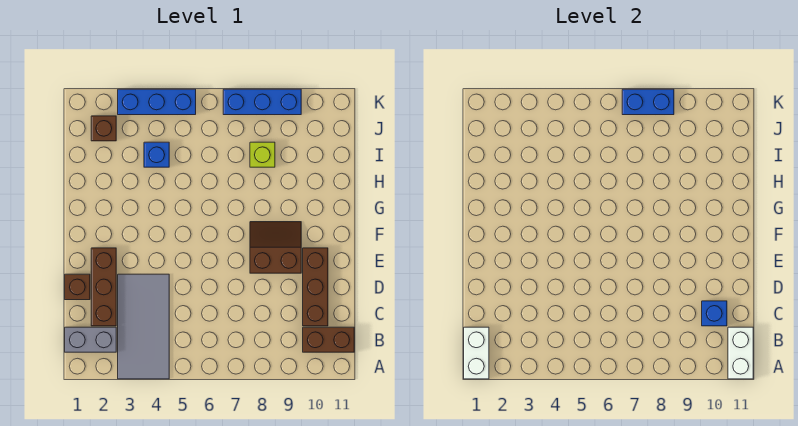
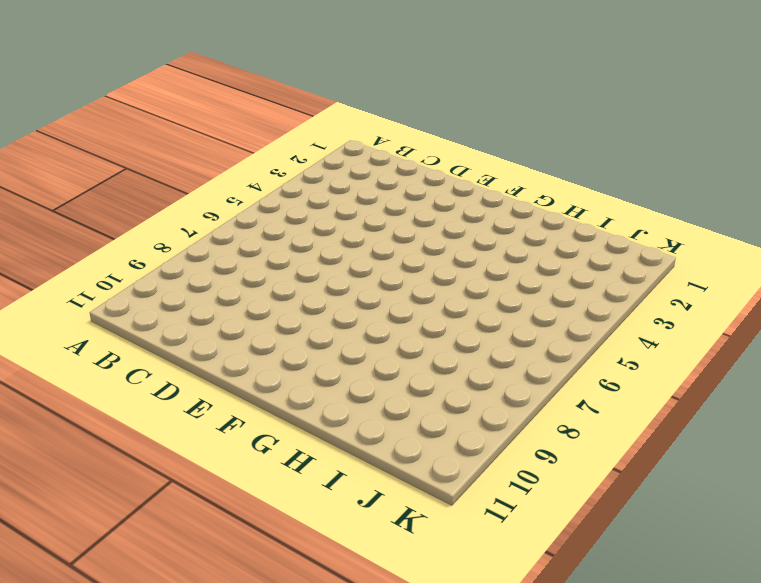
none -> grey 2x4 tile [118,274,169,379]
none -> grey 1x2 brick [65,327,116,352]
none -> brown 1x2 brick [303,327,354,352]

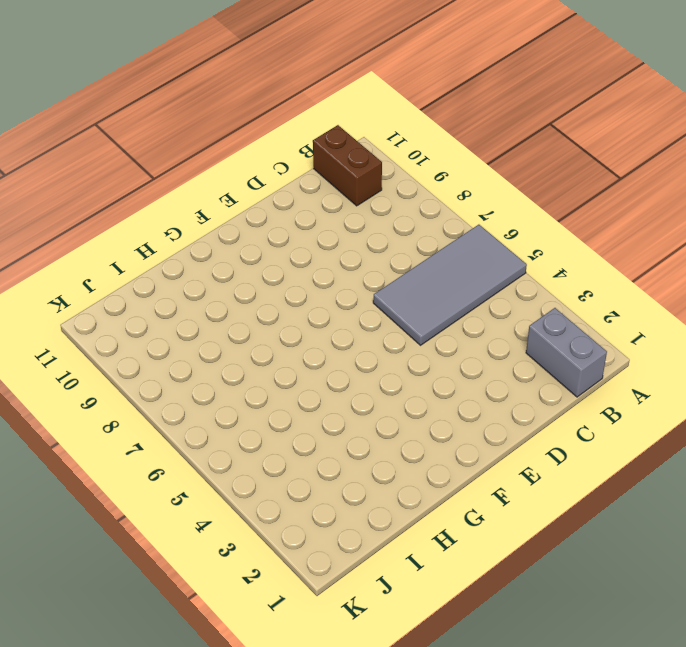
grey 2x4 tile [373,225,527,345] -> grey 2x4 tile moved to [118,274,169,379]
none -> brown 1x3 brick [91,248,116,326]
none -> brown 1x3 brick [303,248,328,326]
none -> brown 1x1 brick [65,274,90,300]

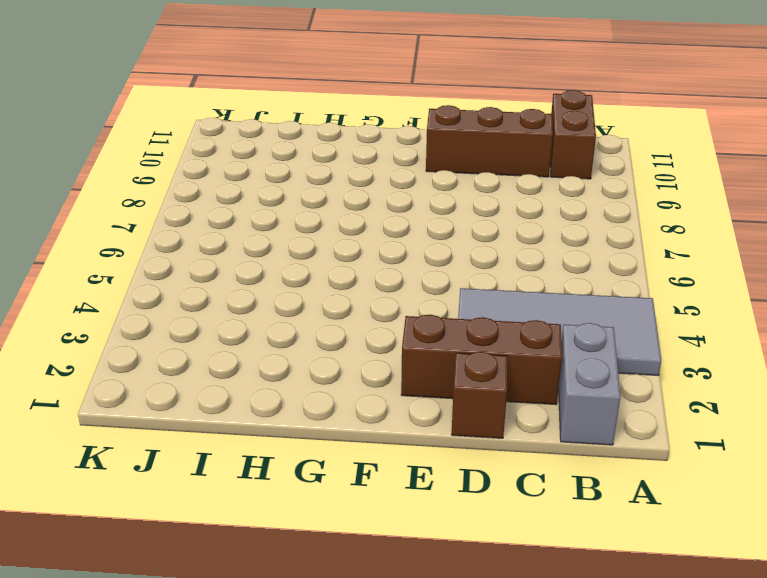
none -> brown 2x2 slope [250,222,301,273]
none -> blue 1x1 brick [144,142,169,167]
none -> lime 1x1 brick [250,142,275,167]

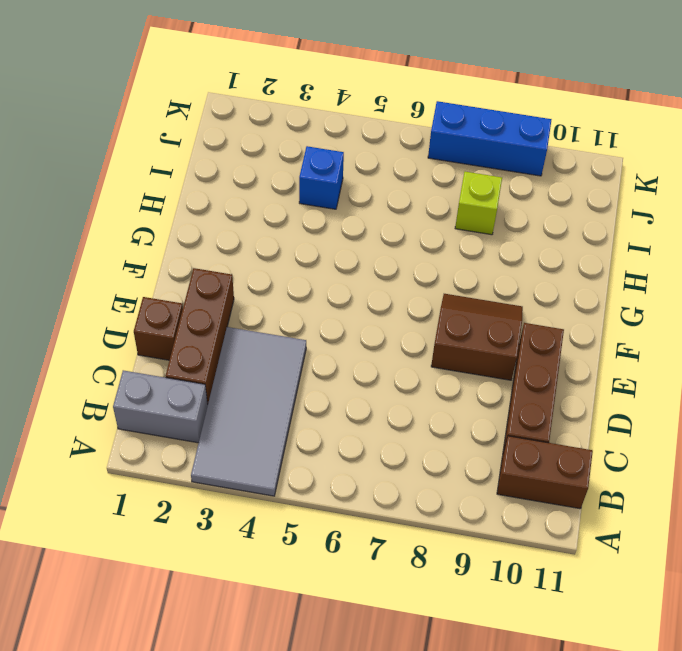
none -> brown 1x1 brick [91,116,116,141]
none -> blue 1x3 brick [118,89,196,115]
none -> white 1x2 brick [464,327,489,379]

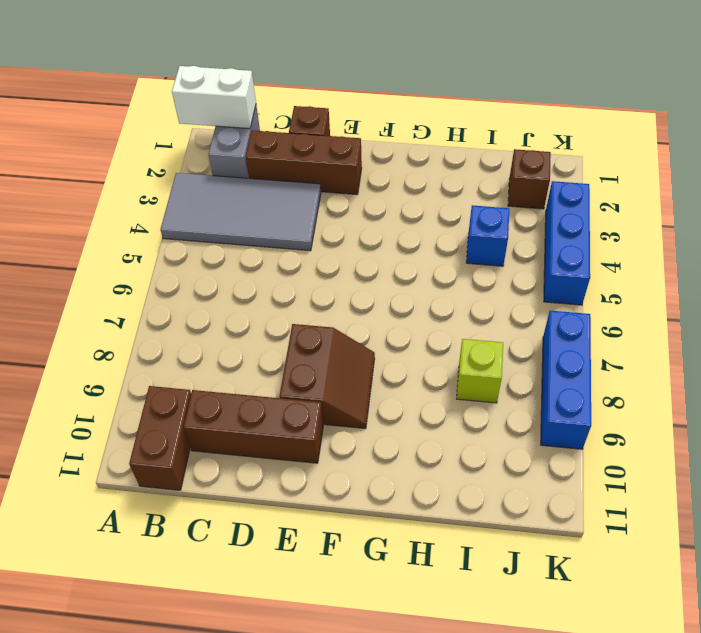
none -> white 1x2 brick [728,327,753,379]
none -> blue 1x1 brick [702,301,727,326]
none -> blue 1x2 brick [622,89,674,115]

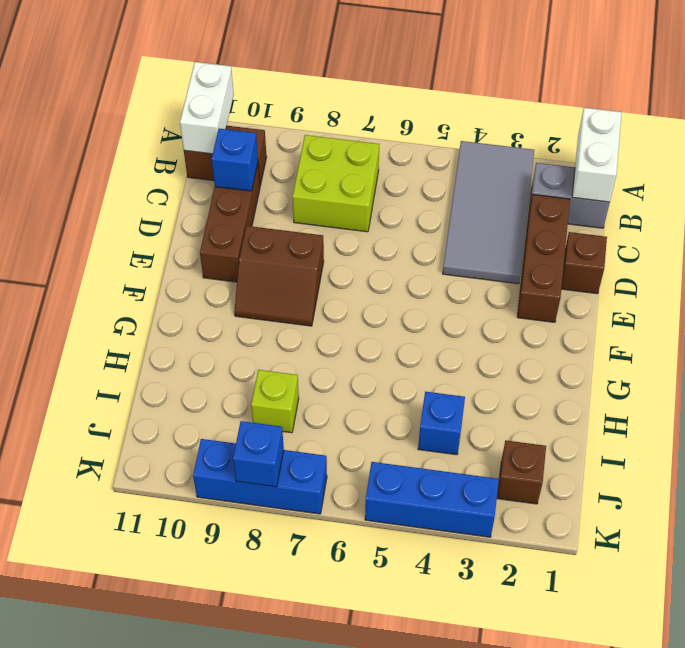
lime 2x2 brick [292,135,379,232] -> none
blue 1x1 brick [233,421,284,487] -> blue 1x2 brick [622,89,674,115]

